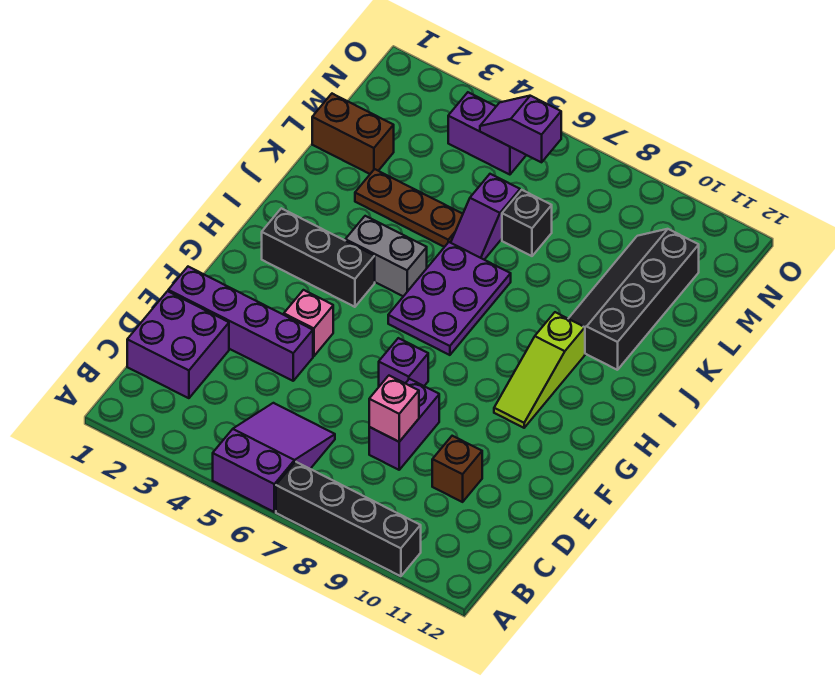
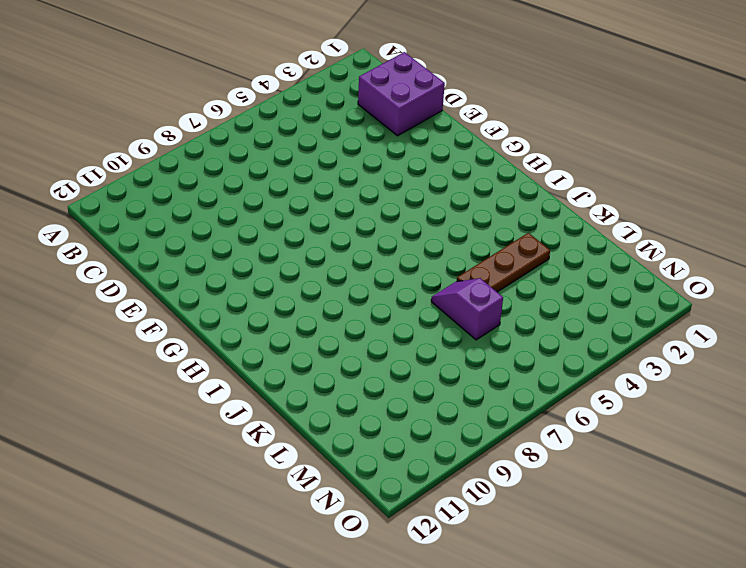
none -> purple 2x3 slope [213,403,335,512]
none -> black 1x4 brick [276,462,421,576]
none -> purple 1x2 brick [369,379,439,470]

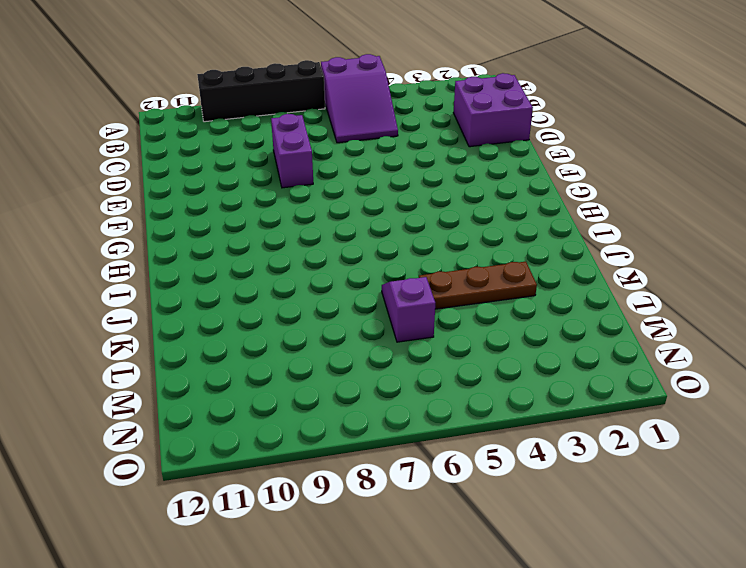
none -> brown 1x1 brick [432,436,482,502]
none -> purple 1x4 brick [168,267,313,381]
none -> pink 1x1 brick [284,290,333,356]

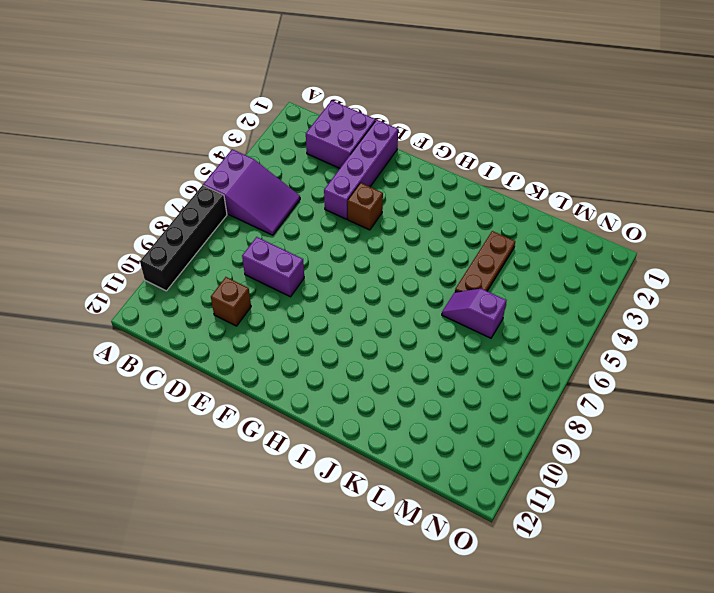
brown 1x1 brick [348,183,383,230] -> pink 1x1 brick [284,290,333,356]
none -> purple 1x1 brick [379,338,428,386]
none -> lime 1x3 slope [494,312,585,428]
none -> black 1x3 brick [262,208,375,307]

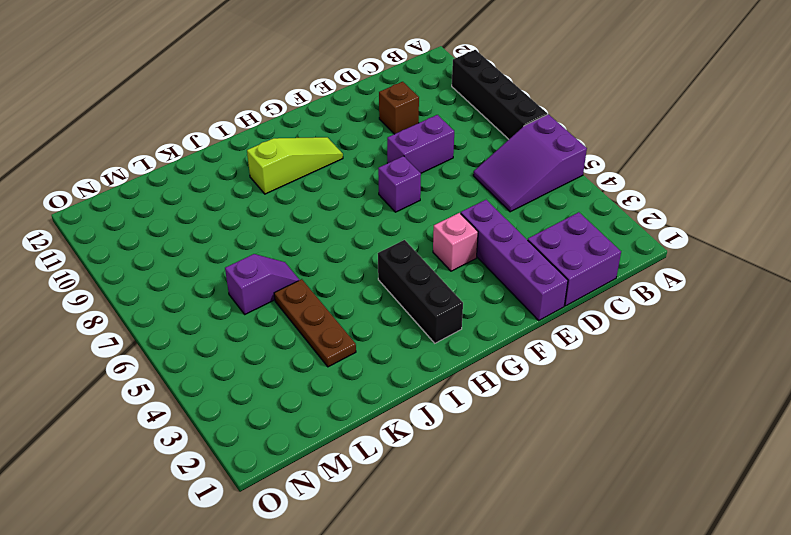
none -> purple 2x3 plate [388,242,511,355]
none -> grey 1x2 brick [345,216,427,296]
none -> black 2x4 slope [568,229,699,370]

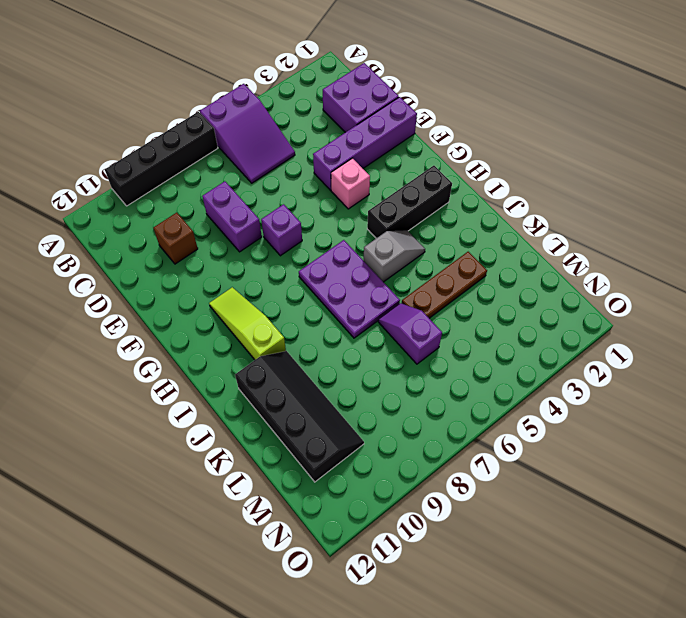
grey 1x2 slope [363,230,425,282] -> grey 1x2 brick [345,216,427,296]
none -> brown 1x2 brick [312,94,394,174]
none -> black 1x1 brick [502,190,552,256]
none -> purple 1x2 brick [448,92,526,175]

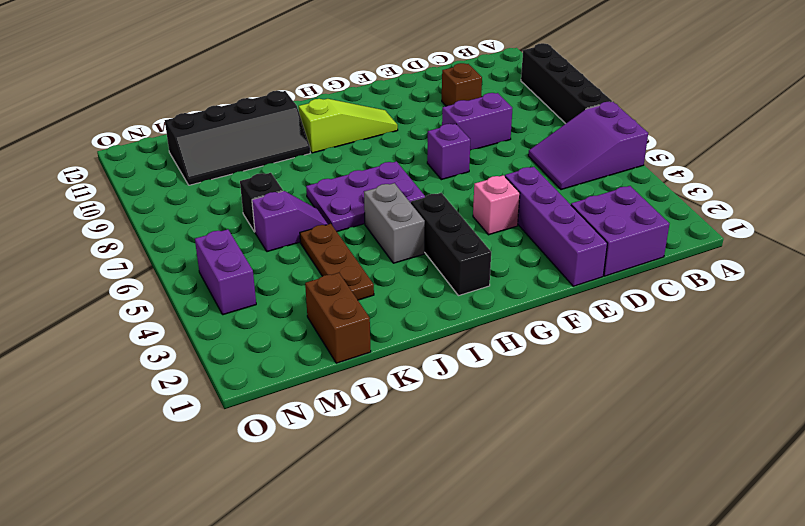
none -> pink 1x1 brick [369,376,419,442]
none -> purple 1x2 slope [480,96,561,162]

